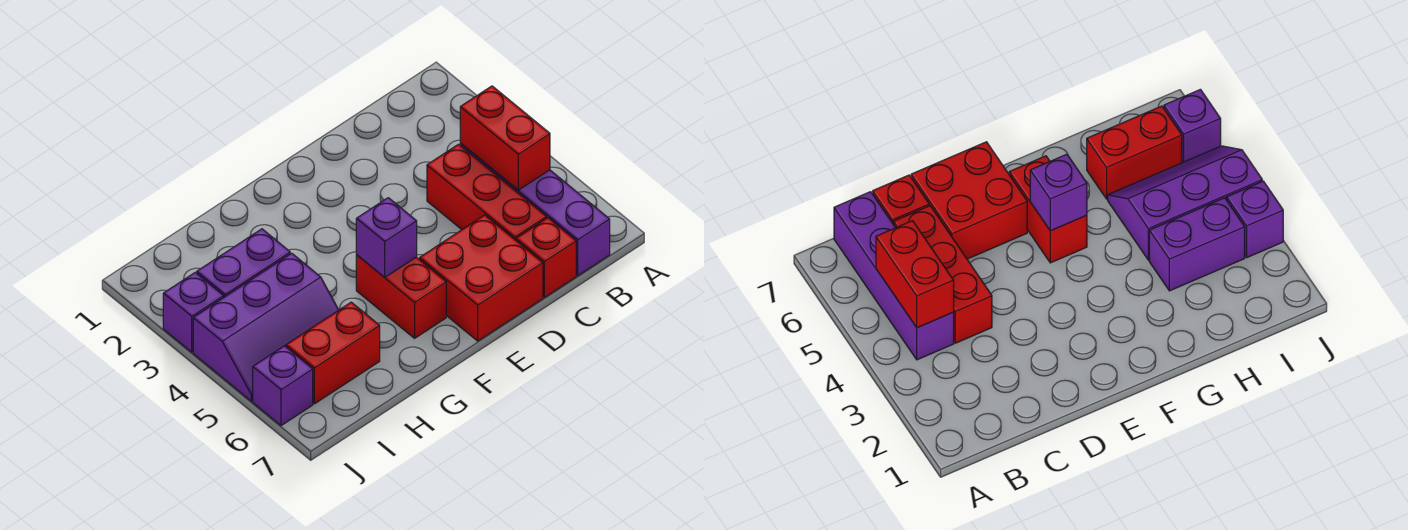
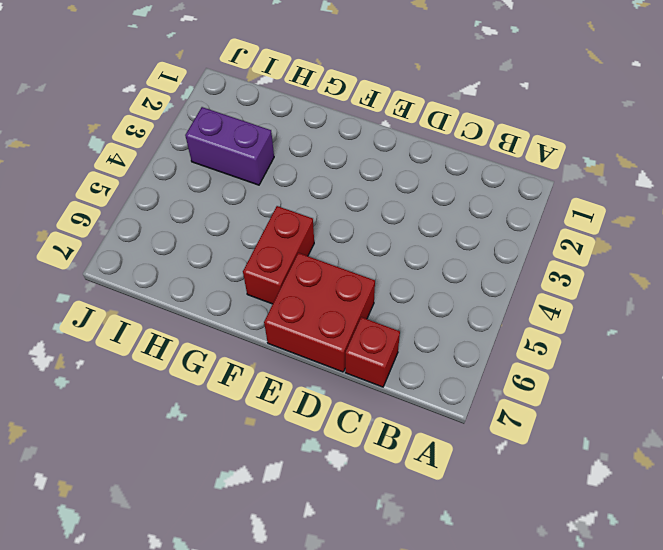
none -> purple 1x4 brick [460,143,610,276]
none -> red 1x3 brick [427,144,546,240]
none -> purple 2x3 slope [193,253,338,401]

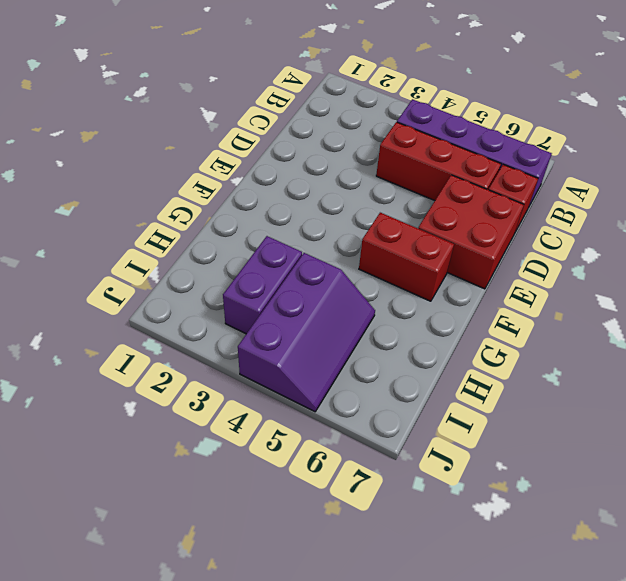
none -> red 1x2 brick [286,302,380,404]
none -> purple 1x1 brick [163,273,224,352]
none -> purple 1x1 brick [253,346,313,426]

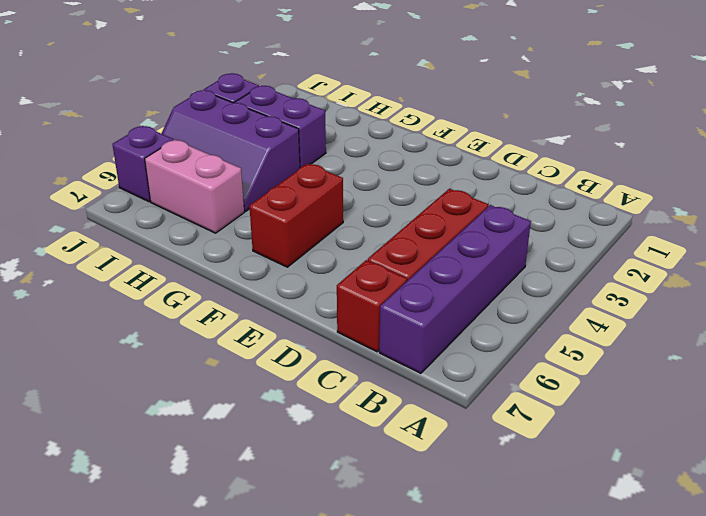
pink 1x2 brick [145,140,244,233] -> red 1x2 brick [286,302,380,404]
none -> red 2x2 brick [420,215,543,341]
none -> red 1x2 brick [460,86,550,190]
none -> purple 1x1 brick [356,198,417,277]

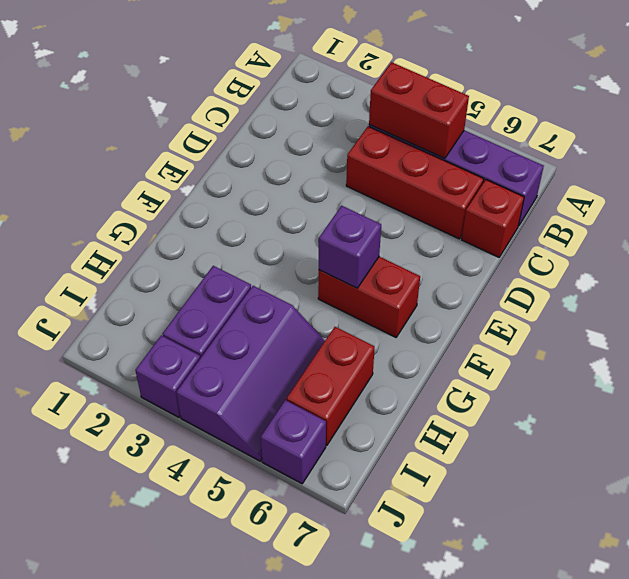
none -> red 2x2 brick [420,215,543,341]

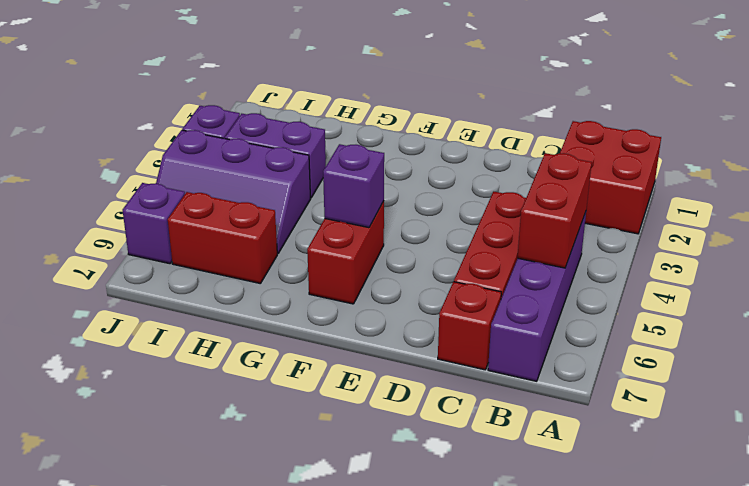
red 2x2 brick [560,121,661,234] -> red 2x2 brick moved to [420,215,543,341]

